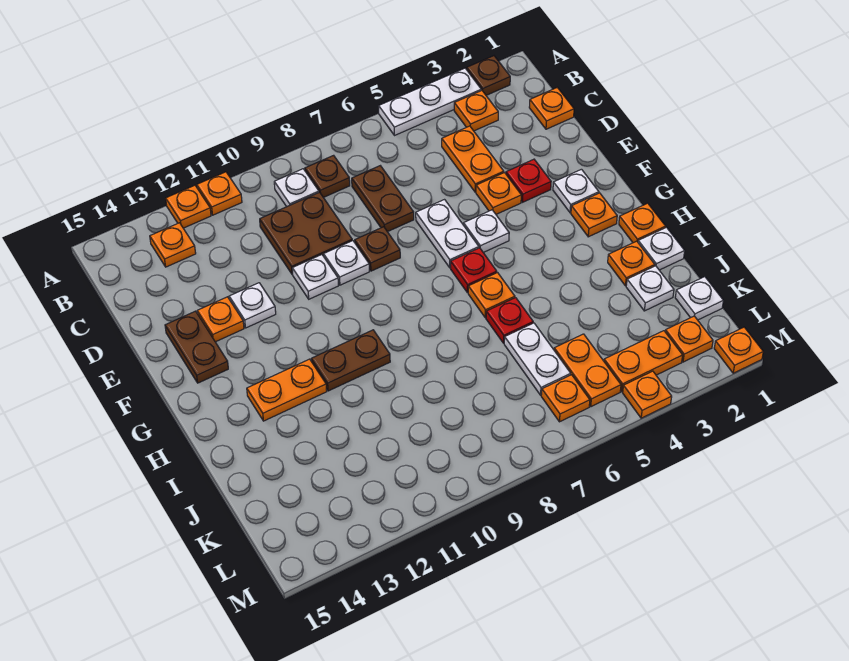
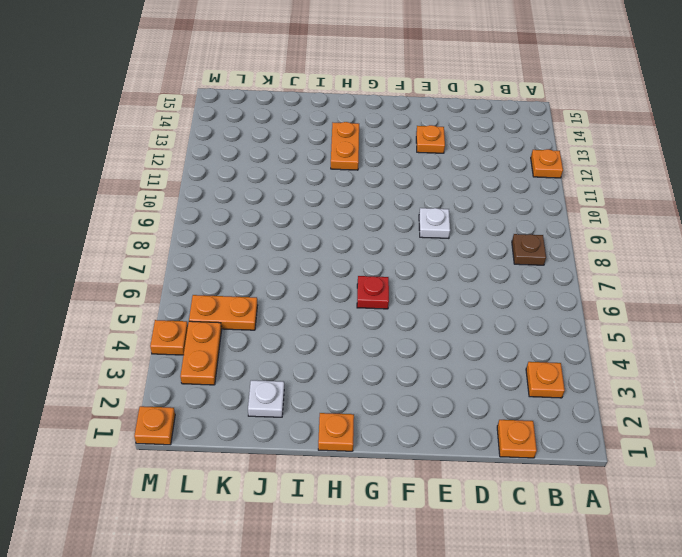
none -> brown 1x1 plate [467,56,510,95]
none -> white 1x3 plate [379,68,481,136]
none -> orange 1x1 plate [197,172,242,215]
none -> white 1x1 plate [274,169,319,207]

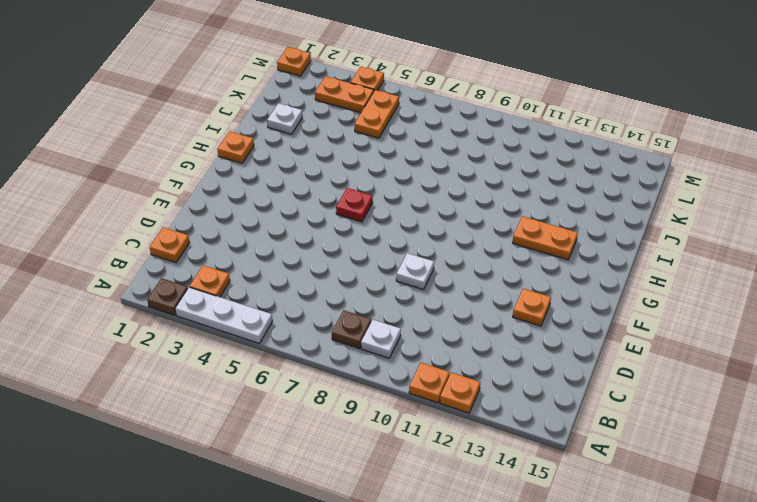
none -> orange 1x1 plate [150,223,196,267]
none -> orange 1x2 plate [442,126,504,192]
none -> brown 1x2 plate [352,166,414,232]
none -> brown 2x2 plate [260,192,352,274]

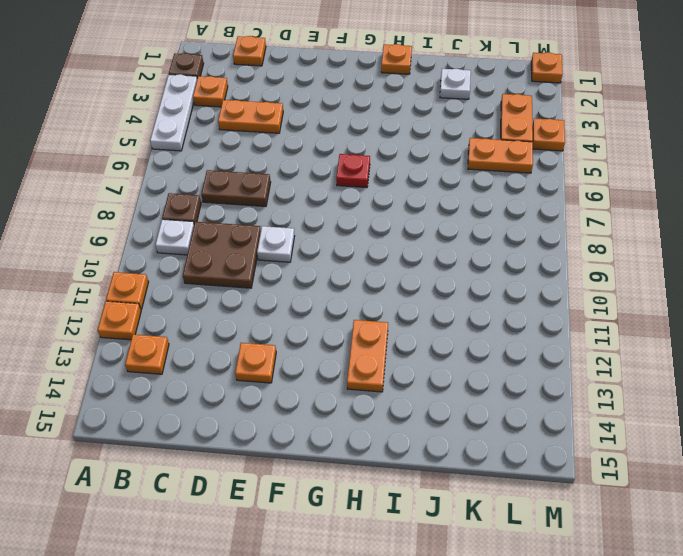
none -> red 1x1 plate [506,159,551,202]
none -> orange 1x1 plate [476,173,521,214]
none -> white 1x2 plate [416,200,479,268]
none -> brown 1x1 plate [355,227,400,271]

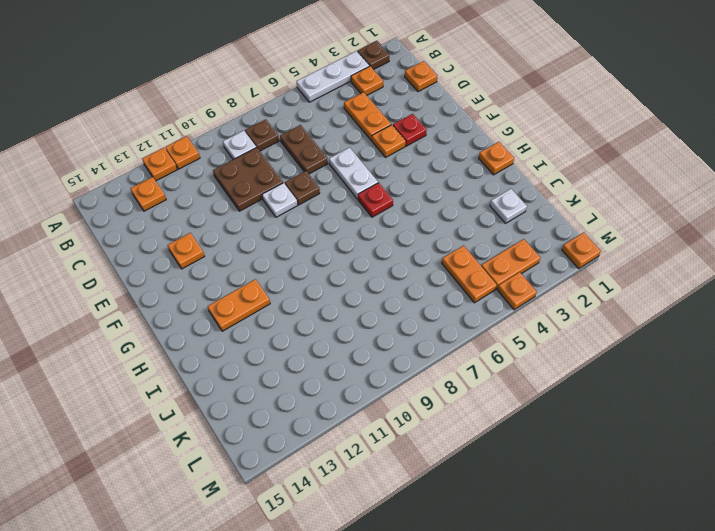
none -> white 1x1 plate [292,255,338,299]
none -> white 1x1 plate [229,283,276,328]
none -> brown 1x2 plate [165,311,228,383]
none -> white 1x1 plate [553,169,599,213]

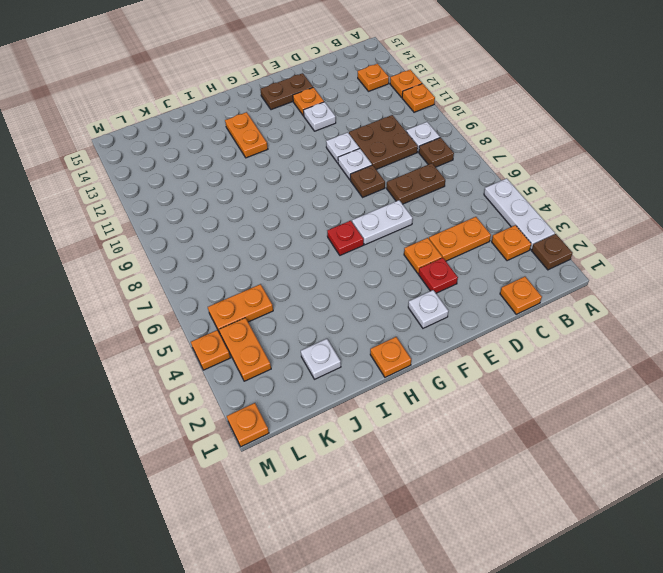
none -> white 1x1 plate [464,210,509,253]
none -> orange 1x1 plate [571,193,617,237]
none -> orange 1x1 plate [468,273,515,318]
none -> brown 1x2 plate [311,330,390,391]

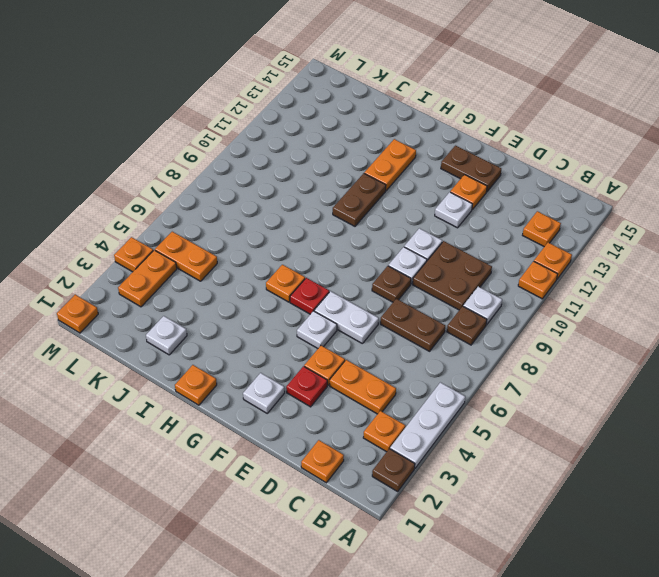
none -> orange 1x1 plate [571,193,617,237]
none -> white 1x1 plate [638,227,685,270]
none -> orange 1x1 plate [608,241,655,286]
none -> red 1x1 plate [486,298,533,343]

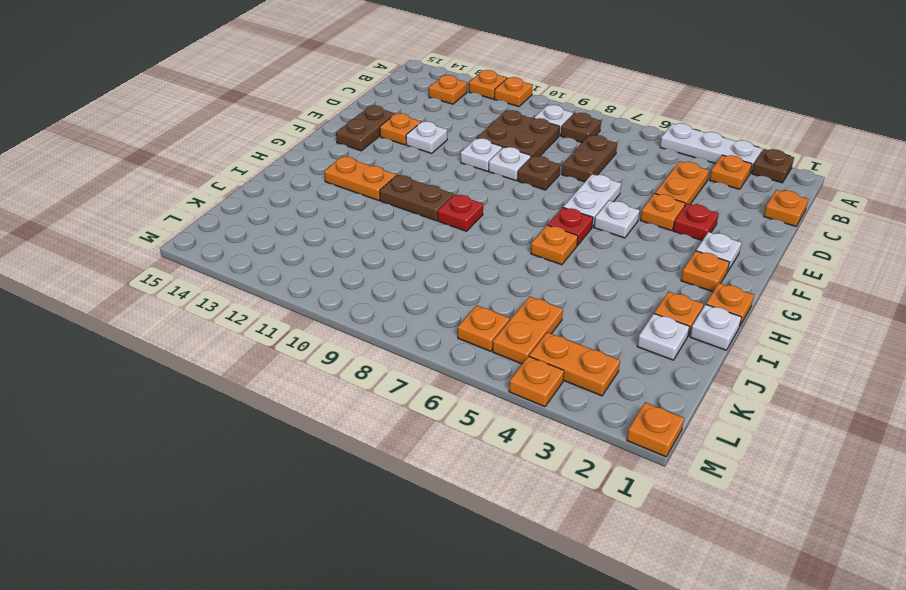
red 1x1 plate [438,194,483,231] -> red 1x1 plate moved to [486,298,533,343]
none -> white 1x2 plate [504,323,571,395]
none -> white 1x1 plate [675,277,723,320]
none -> orange 1x1 plate [665,316,713,362]

